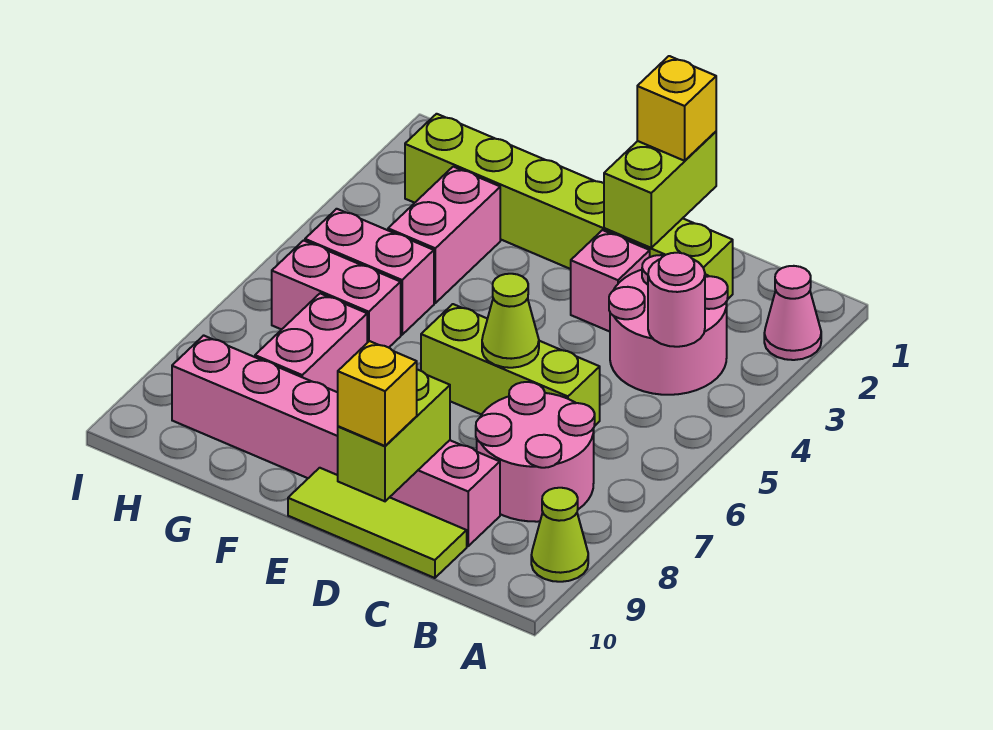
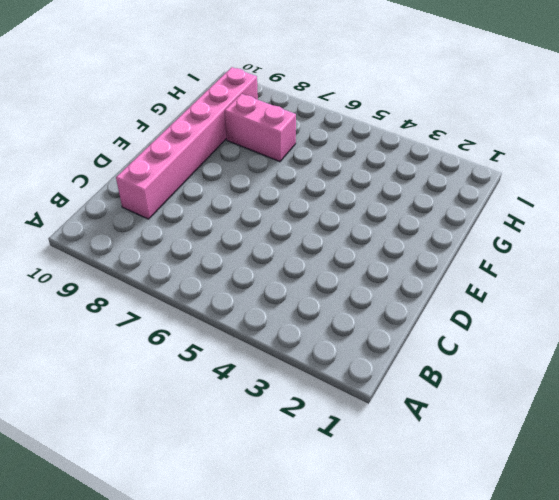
none -> pink 1x1 cone [764,266,821,360]
none -> lime 1x1 cone [531,488,588,582]
none -> pink 2x2 round brick [609,255,728,395]

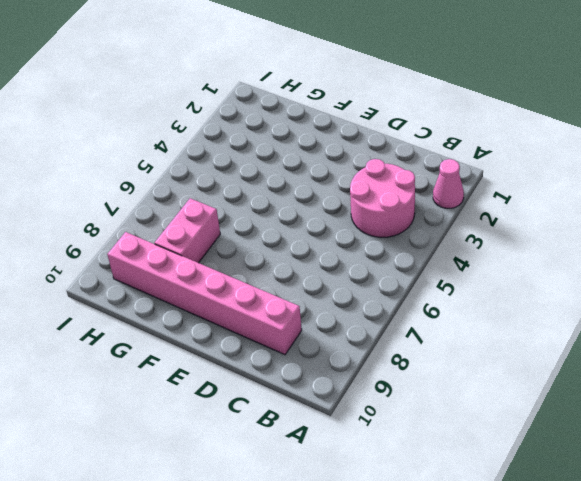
none -> lime 1x1 cone [531,488,588,582]
none -> pink 2x2 round brick [476,382,595,522]
none -> lime 1x6 brick [405,114,733,300]

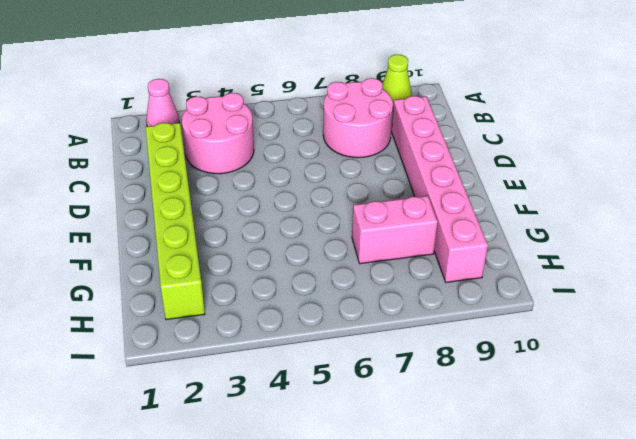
none -> lime 1x3 brick [421,304,600,426]
none -> lime 1x3 tile [288,468,467,578]
none -> pink 1x1 brick [571,230,650,332]

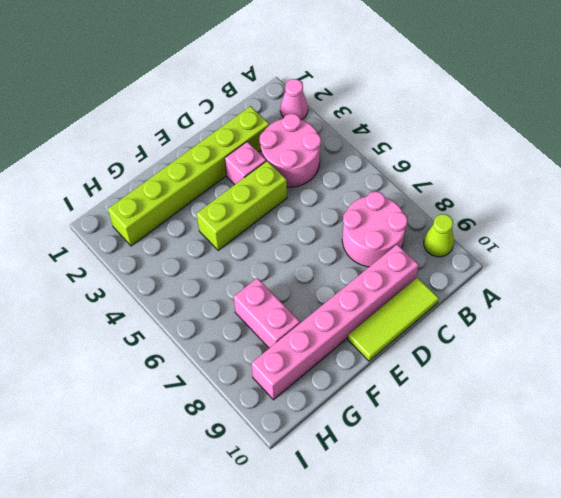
lime 1x3 brick [197,161,287,251] -> lime 1x3 brick moved to [421,304,600,426]
none -> pink 1x2 brick [388,167,500,303]
none -> pink 1x2 brick [305,209,434,335]
none -> pink 1x2 brick [272,241,401,348]

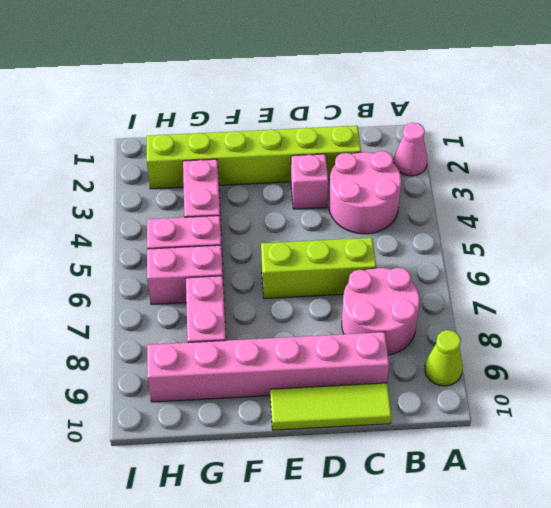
none -> pink 1x1 round brick [648,253,705,347]
none -> lime 1x2 brick [604,132,716,248]
none -> lime 1x1 cone [482,274,539,368]

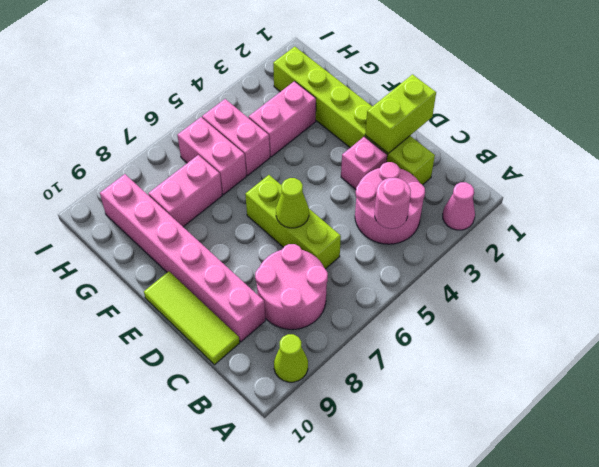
none -> lime 1x2 brick [338,370,450,501]
none -> yellow 1x1 brick [637,56,716,161]
none -> yellow 1x1 brick [338,341,417,446]

